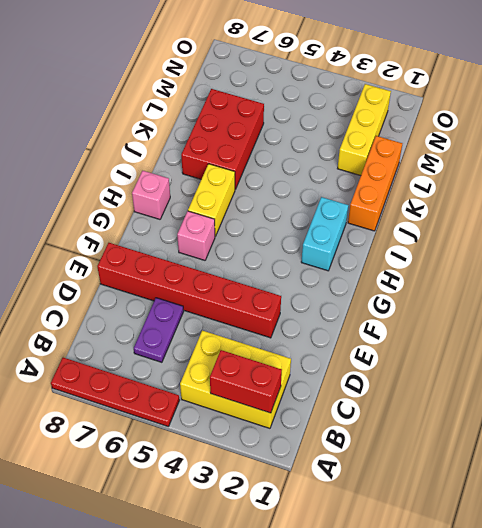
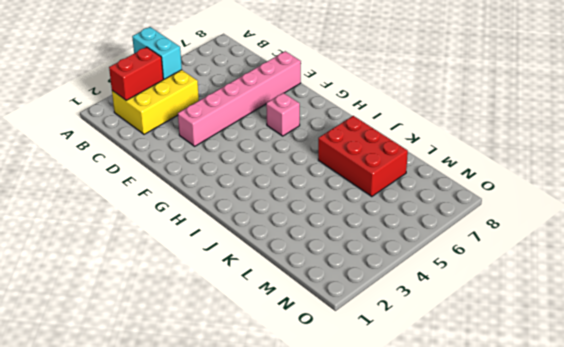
cyan 1x2 brick [132,27,182,79] -> cyan 1x2 brick moved to [301,197,348,271]
pink 1x6 brick [178,51,301,146] -> red 1x6 brick [97,243,281,338]
none -> red 1x4 plate [51,358,179,427]
none -> purple 1x2 plate [134,298,184,362]
none -> yellow 1x2 brick [188,164,235,236]

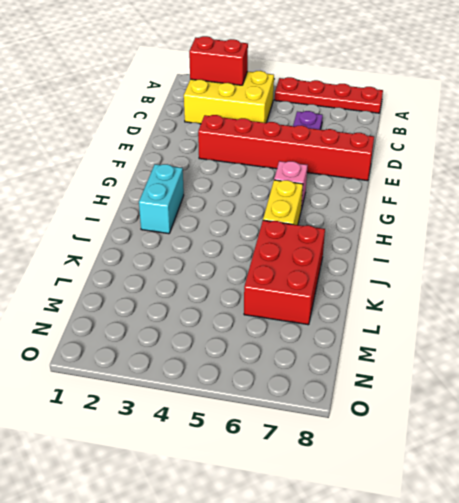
none -> pink 1x1 brick [132,171,170,219]
none -> orange 1x3 brick [348,136,402,231]
none -> yellow 1x3 brick [337,84,391,176]

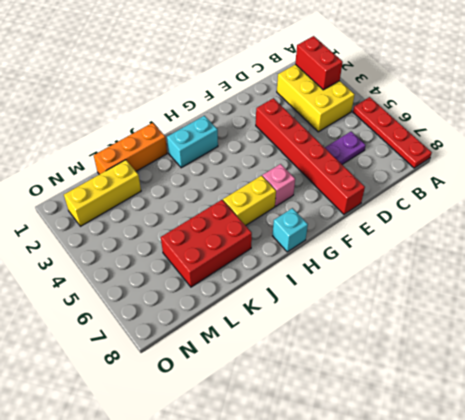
cyan 1x1 brick [273,208,308,252] -> pink 1x1 brick [132,171,170,219]

